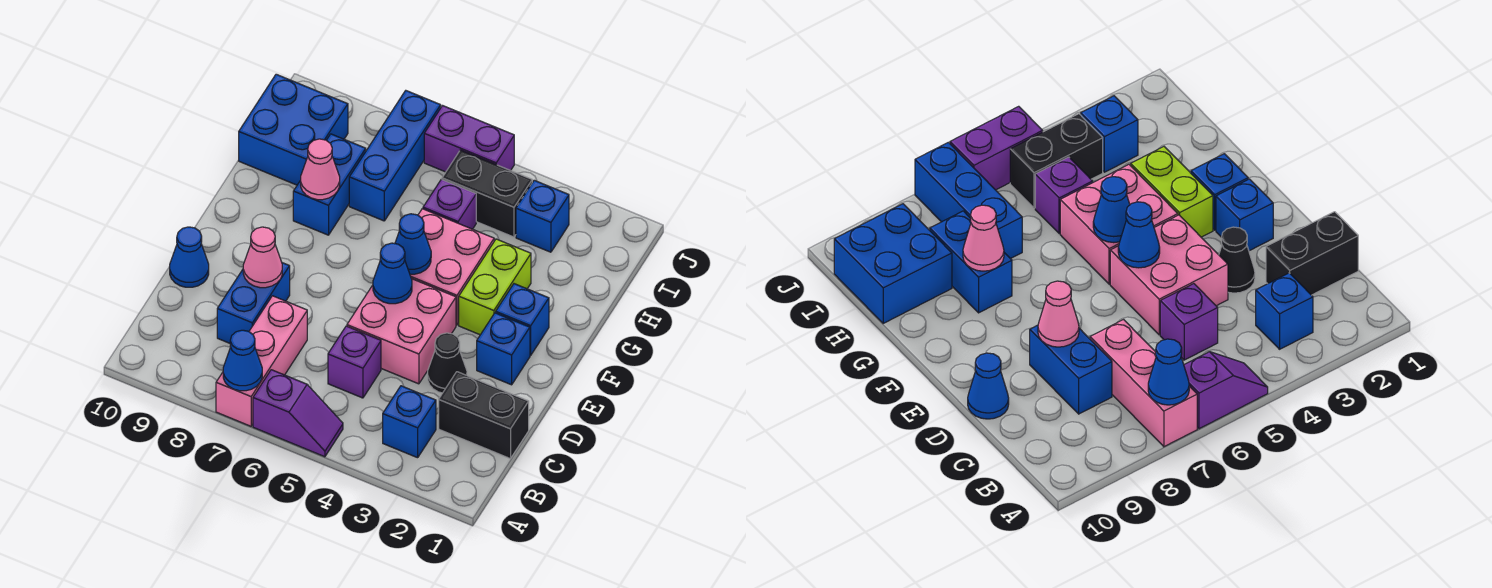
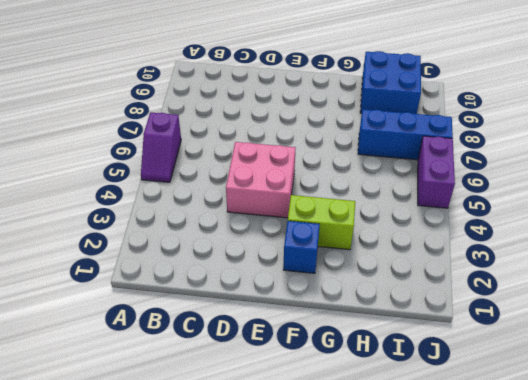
none -> pink 1x3 brick [216,296,307,426]
none -> blue 1x1 brick [383,386,436,458]
none -> black 1x2 brick [439,372,529,459]

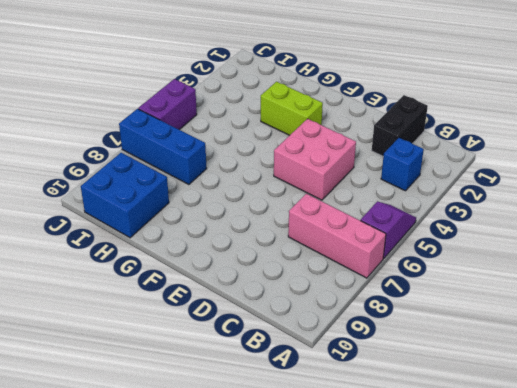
none -> purple 1x1 brick [328,326,381,398]
none -> blue 1x2 brick [217,263,290,343]
none -> black 1x1 cone [428,333,467,393]

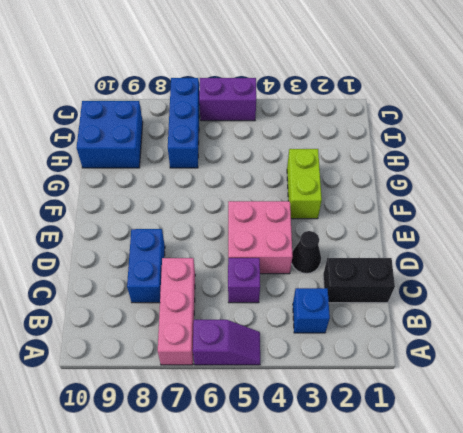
none -> blue 1x1 cone [170,227,209,287]
none -> blue 1x1 brick [477,313,530,385]
none -> blue 1x1 brick [496,284,549,355]

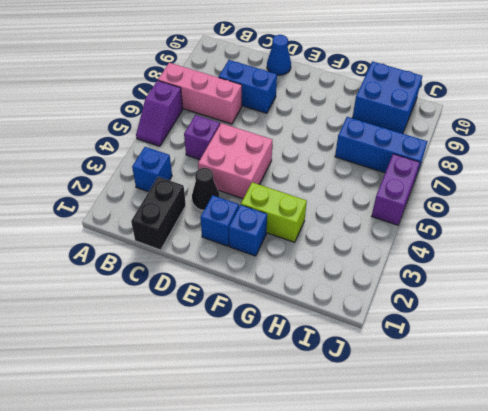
none -> pink 2x2 brick [410,209,494,325]
none -> blue 1x2 brick [293,134,366,235]
none -> purple 1x1 brick [423,179,476,229]

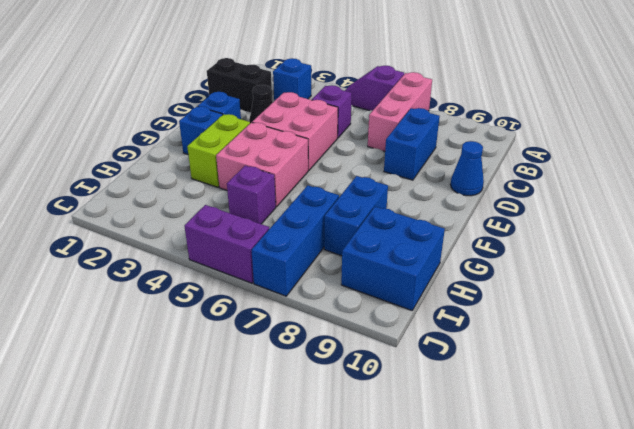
none -> blue 1x1 brick [516,180,569,252]
none -> black 1x2 brick [442,150,532,237]
none -> blue 1x1 cone [223,330,262,391]

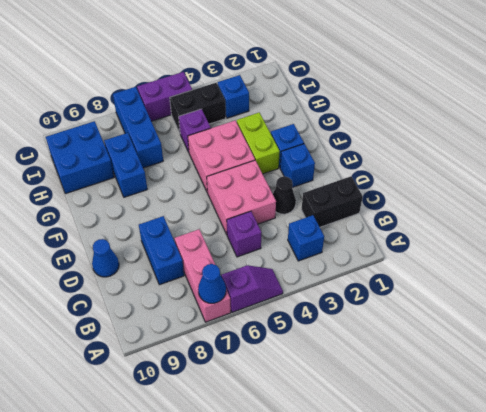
none -> pink 1x1 cone [243,227,282,288]
none -> blue 1x1 cone [373,243,412,304]
none -> blue 1x1 cone [395,214,431,274]

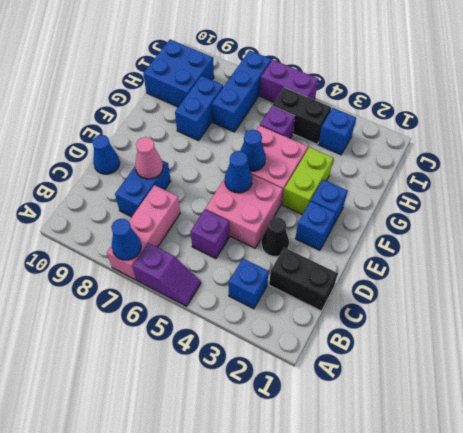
none -> pink 1x1 cone [301,139,340,200]

